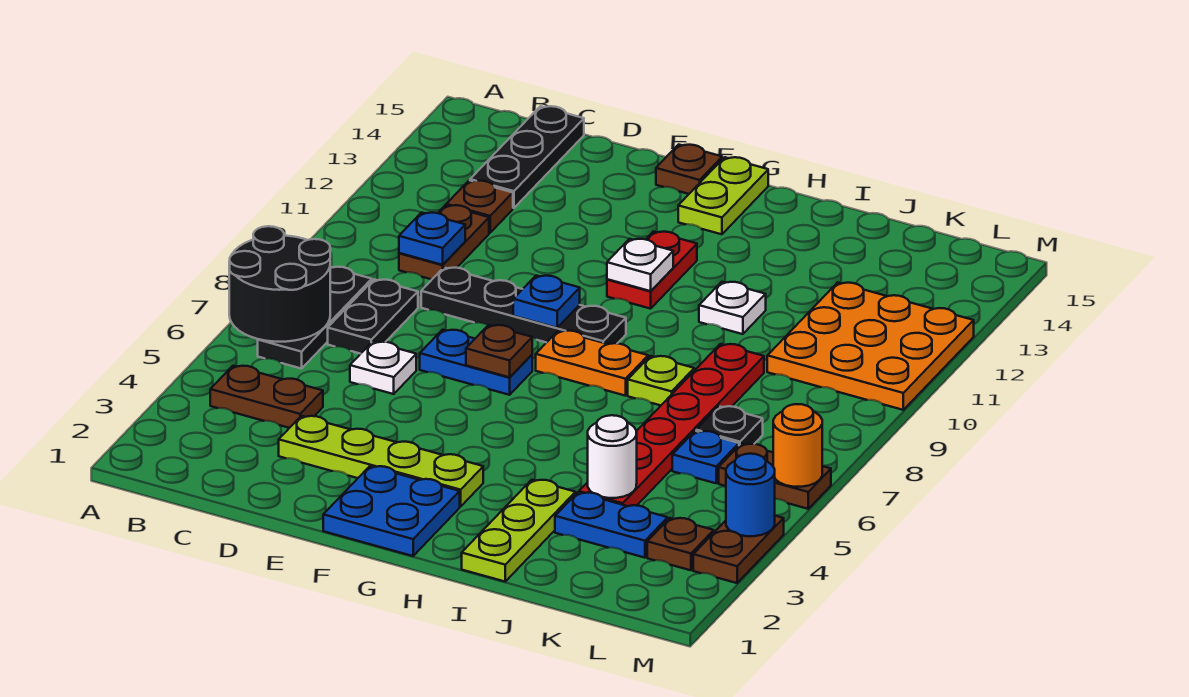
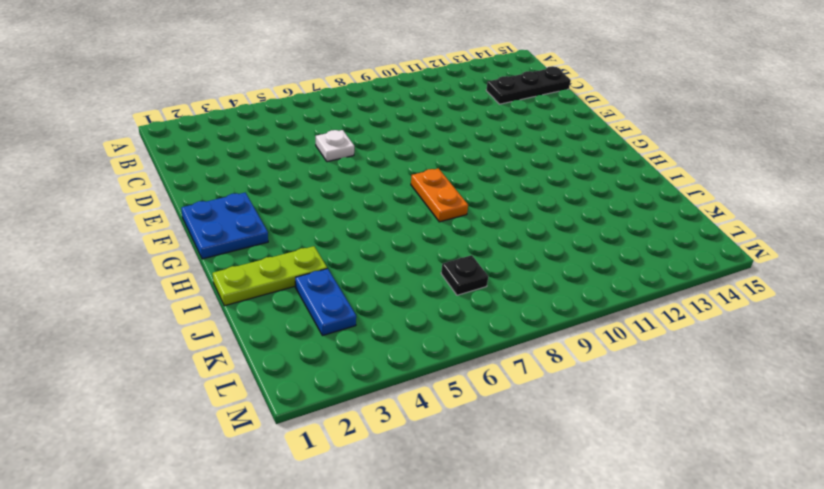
none -> brown 1x2 plate [210,366,323,428]
none -> black 1x3 plate [258,267,372,369]
none -> black 1x2 plate [328,279,418,354]
none -> brown 1x2 plate [399,205,489,279]

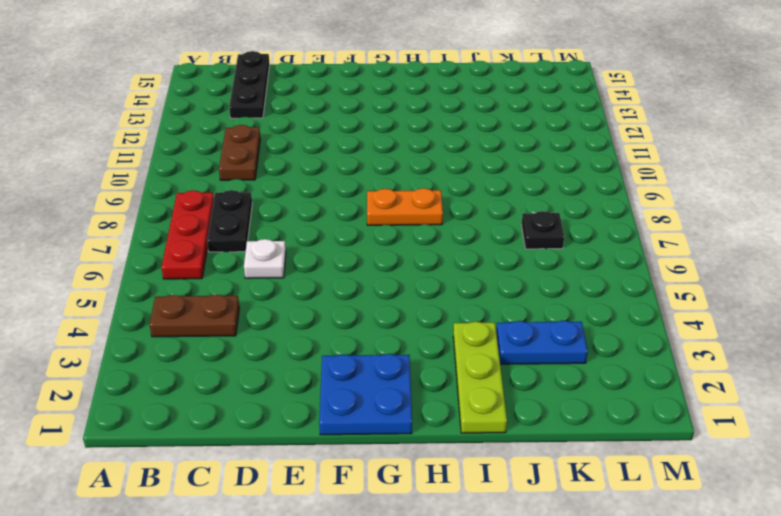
red 1x3 plate [161,190,214,279] -> black 1x3 plate [258,267,372,369]
none -> brown 1x1 plate [446,180,513,233]
none -> lime 1x4 plate [279,416,483,507]
none -> black 1x4 plate [421,268,626,344]
none -> blue 1x2 plate [420,330,532,395]

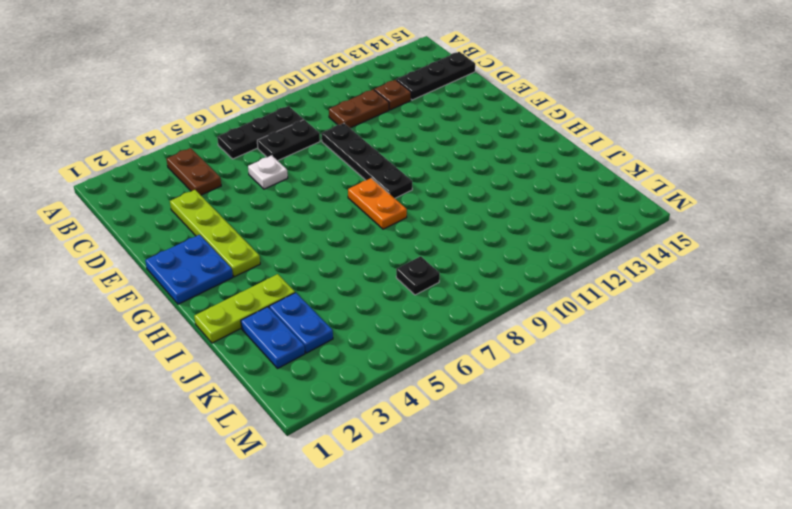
blue 1x2 plate [241,307,305,368] -> blue 1x2 plate moved to [420,330,532,395]
none -> brown 1x1 plate [656,144,722,194]
none -> red 1x2 plate [607,231,697,309]
none -> lime 1x2 plate [678,157,768,234]
none -> lime 1x1 plate [628,356,694,405]

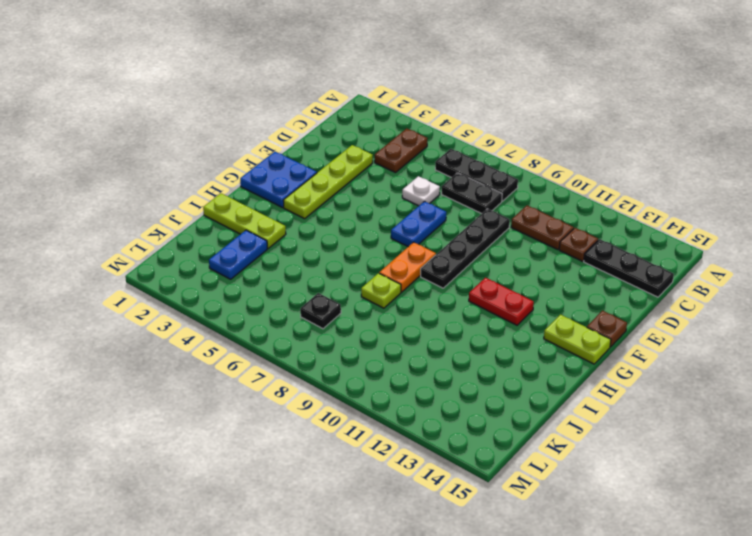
none -> white 1x1 plate [699,282,766,334]
none -> red 1x6 plate [579,344,764,506]
none -> blue 1x1 plate [672,431,739,483]
none -> orange 3x3 plate [767,282,974,410]

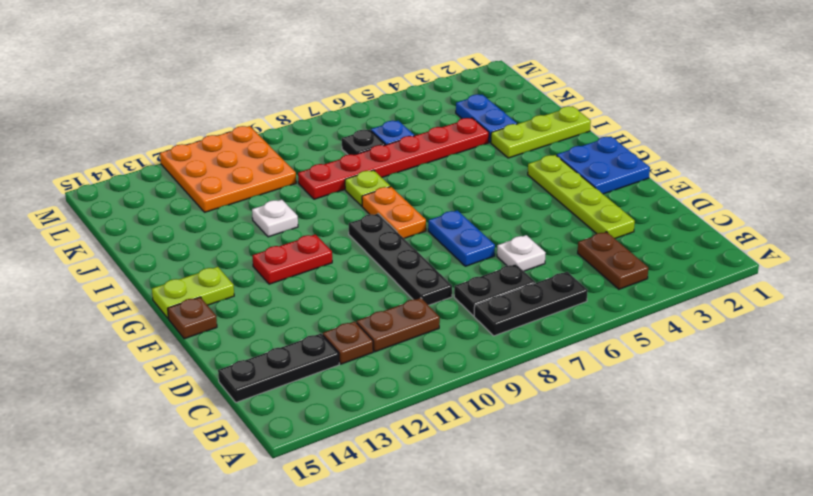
none -> brown 1x1 plate [647,518,714,570]
none -> brown 1x2 plate [719,444,831,509]
none -> brown 1x2 plate [693,516,784,583]
none -> black 2x2 round brick [229,226,330,342]

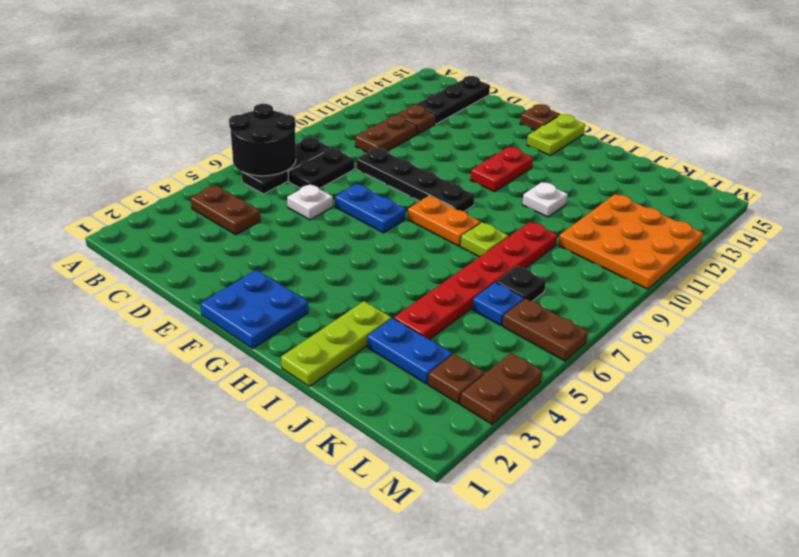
none -> lime 1x4 plate [279,416,483,507]
none -> blue 1x1 plate [399,212,465,265]
none -> brown 1x1 plate [466,325,532,377]
none -> blue 1x1 plate [513,275,580,328]

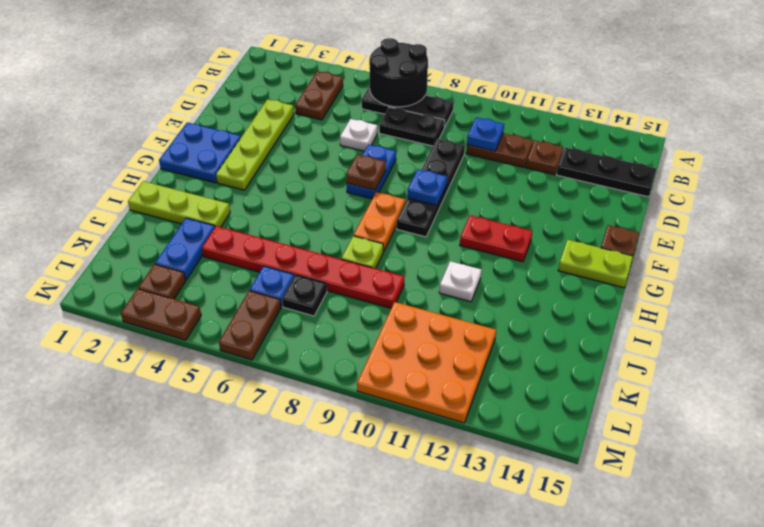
none -> white 1x1 plate [607,239,673,291]
none -> white 1x1 round brick [588,415,637,498]
none -> blue 1x1 round brick [726,454,775,536]
none -> orange 1x1 round brick [773,404,822,487]

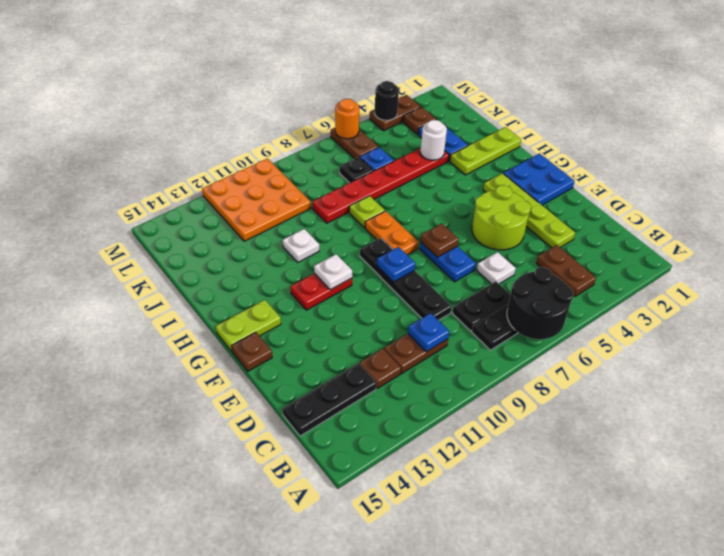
lime 2x2 round brick [472,185,531,250] -> none
black 1x1 round brick [375,81,399,120] -> blue 1x1 round brick [726,454,775,536]

